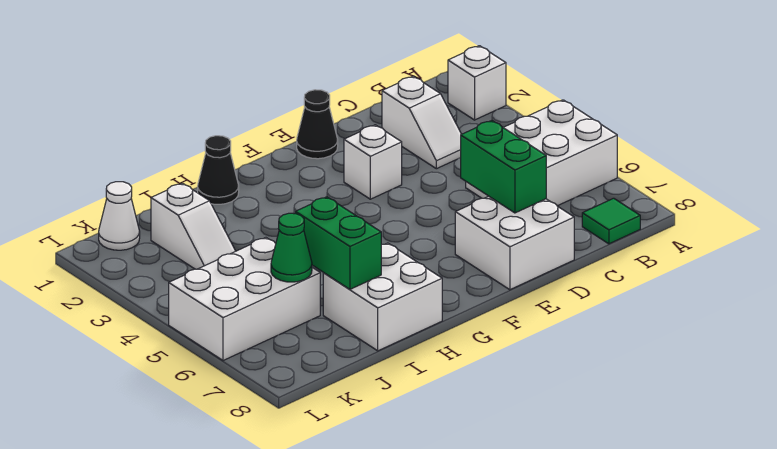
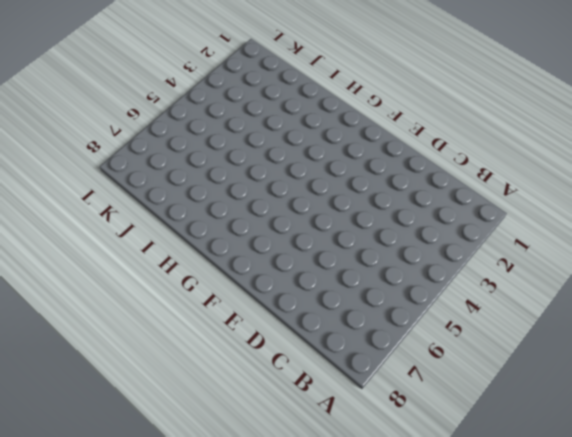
none -> white 1x1 brick [448,46,506,120]
none -> white 2x3 brick [466,100,617,206]
none -> green 1x1 tile [582,198,640,244]

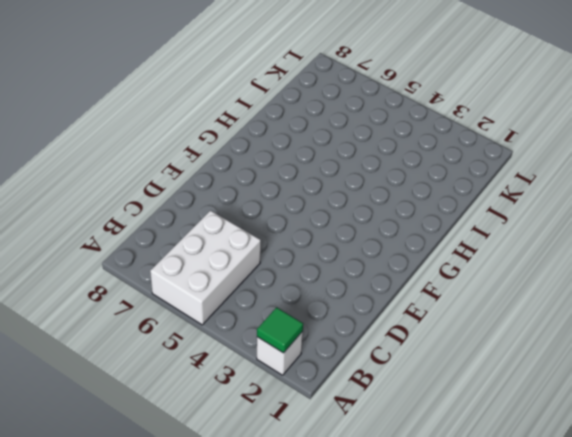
green 1x1 tile [257,307,303,353] -> green 1x1 tile moved to [582,198,640,244]
none -> white 1x2 slope [382,76,461,169]
none -> white 2x2 brick [455,196,574,290]
none -> black 1x1 cone [297,90,338,159]

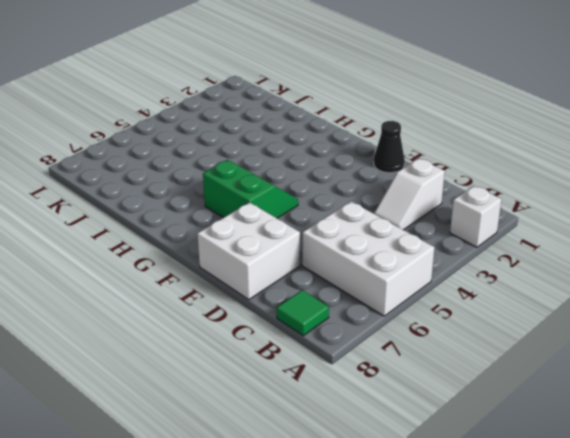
green 2x2 slope [203,160,298,218] -> none
none -> white 1x1 brick [344,125,402,199]
none -> black 1x1 cone [198,136,239,204]
none -> white 2x2 brick [323,243,442,351]

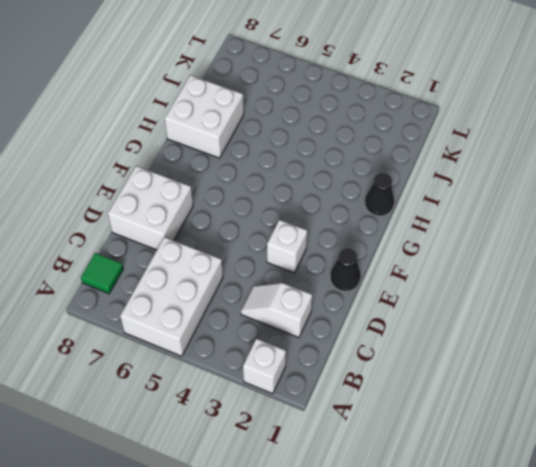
none -> white 1x2 slope [151,183,235,269]
none -> white 2x3 brick [169,238,320,361]
none -> white 1x1 cone [99,182,140,250]

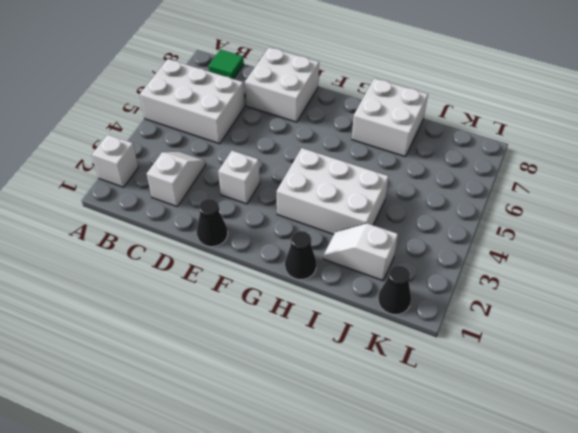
white 2x3 brick [277,148,389,234] -> white 2x3 brick moved to [169,238,320,361]
white 1x2 slope [323,223,398,281] -> white 1x2 slope turned to [151,183,235,269]
black 1x1 cone [378,265,411,315] -> white 1x1 cone [99,182,140,250]
none -> green 1x2 brick [461,121,546,213]
none -> green 1x2 brick [296,197,381,289]
none -> green 1x1 cone [271,213,312,282]

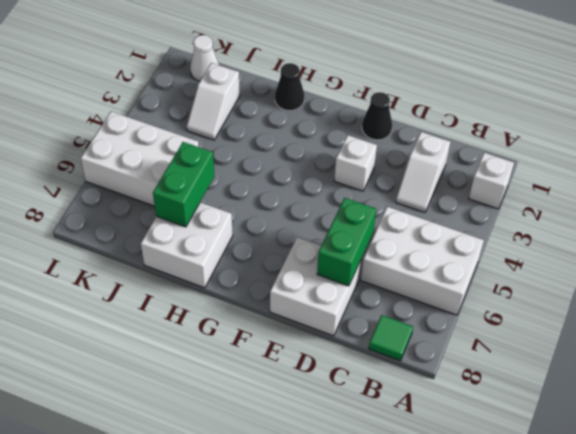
none -> green 1x1 cone [271,213,312,282]

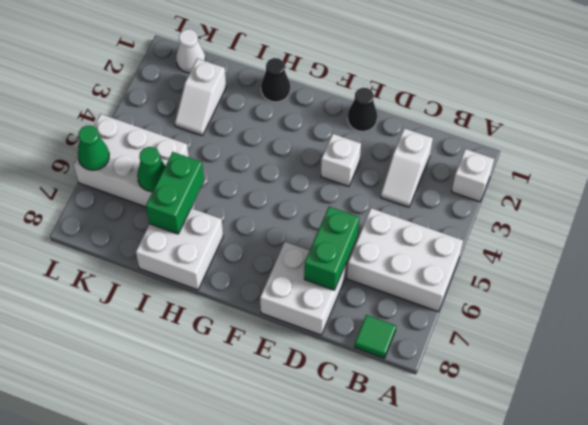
green 1x1 cone [78,125,109,170] -> none

